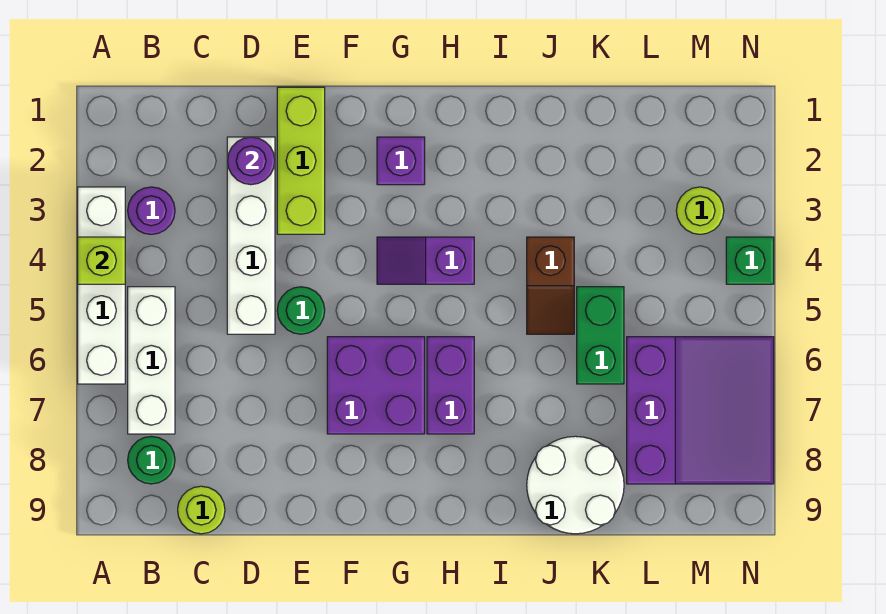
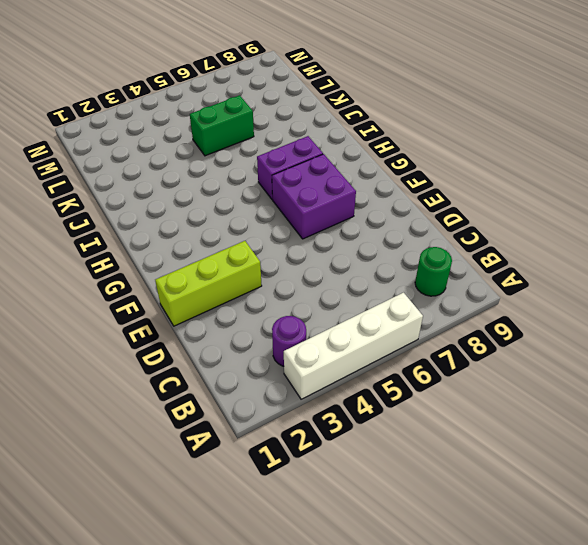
none -> white 1x3 brick [128,287,175,434]
none -> lime 1x1 round brick [178,486,225,534]
none -> white 1x4 brick [227,137,275,334]

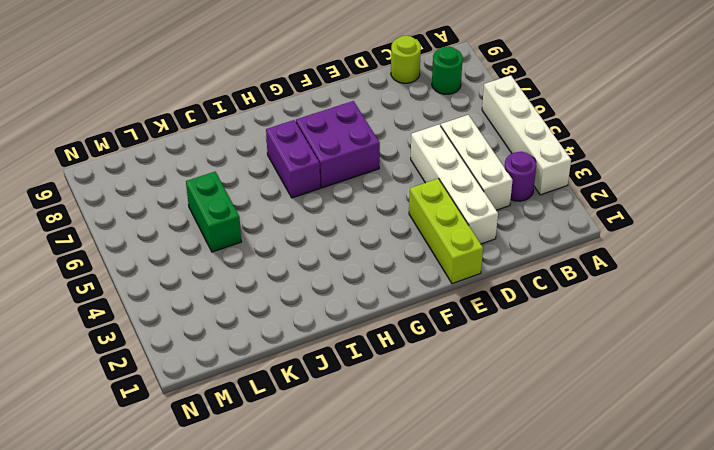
white 1x3 brick [441,115,512,210] -> white 1x3 brick moved to [128,287,175,434]
none -> green 1x1 round brick [277,287,325,334]
none -> purple 1x1 brick [377,137,425,185]
none -> purple 1x2 slope [377,237,474,284]

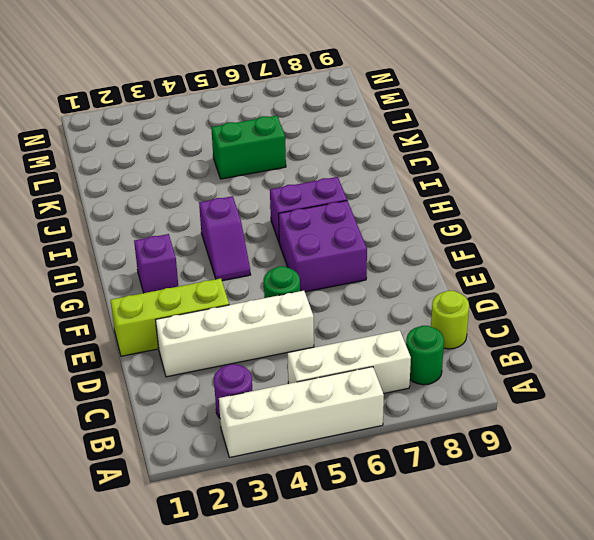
none -> brown 1x2 slope [527,237,574,334]
none -> white 2x2 round brick [527,436,624,534]
none -> purple 3x3 slope [627,337,774,484]

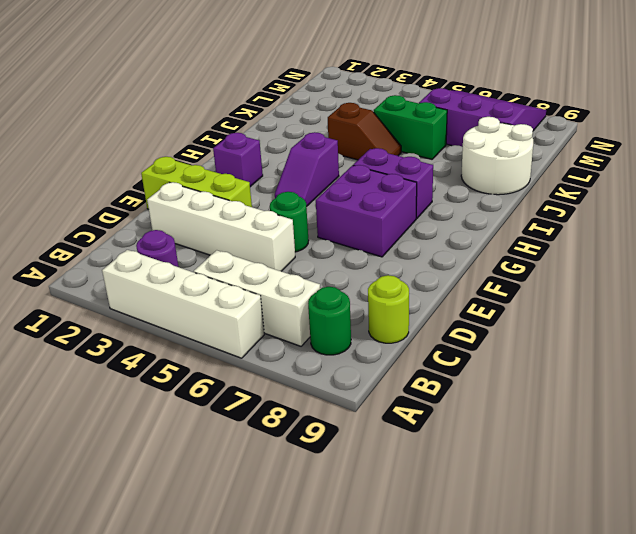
none -> lime 1x1 round brick [676,187,724,234]
none -> green 1x1 brick [726,237,774,284]
none -> lime 1x1 brick [78,237,125,284]

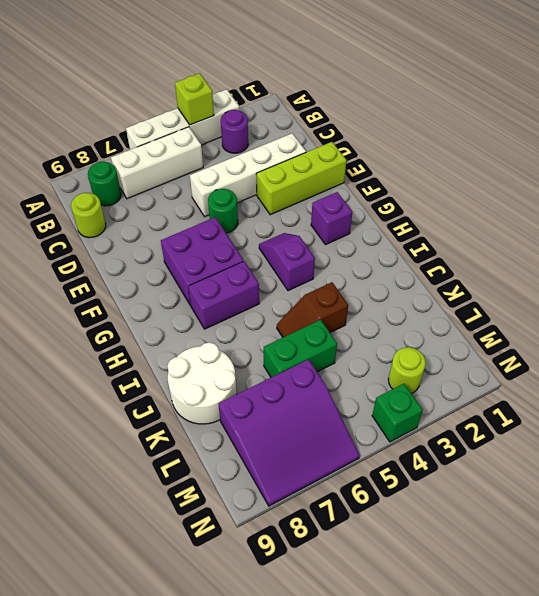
none -> purple 1x1 round brick [227,137,275,185]

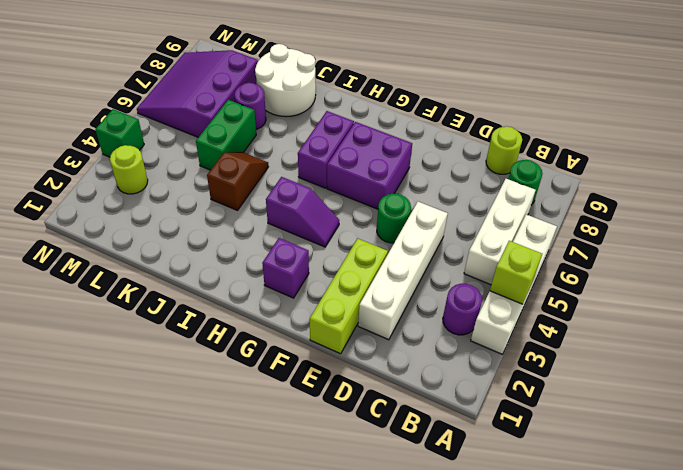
purple 1x1 round brick [234,83,266,129] -> purple 1x1 round brick moved to [227,137,275,185]

